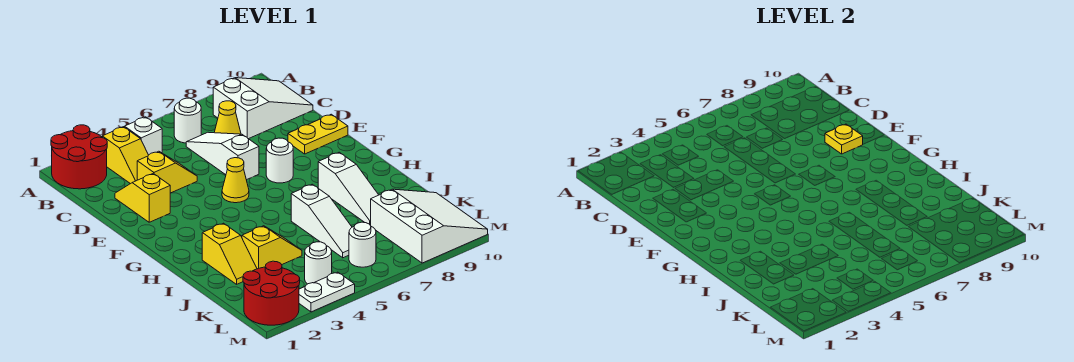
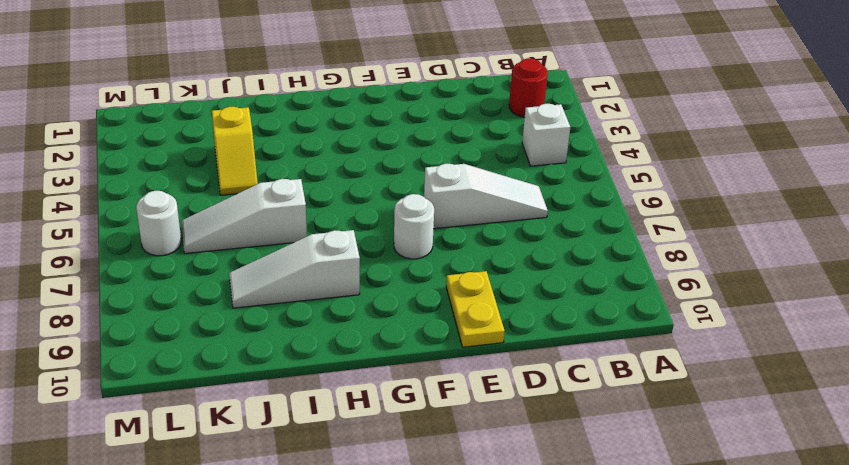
red 1x1 round brick [509,58,548,117] -> red 2x2 round brick [51,125,107,189]
none -> yellow 1x2 slope [102,127,148,184]
none -> white 1x1 round brick [174,98,201,143]
none -> white 2x3 slope [213,78,313,139]

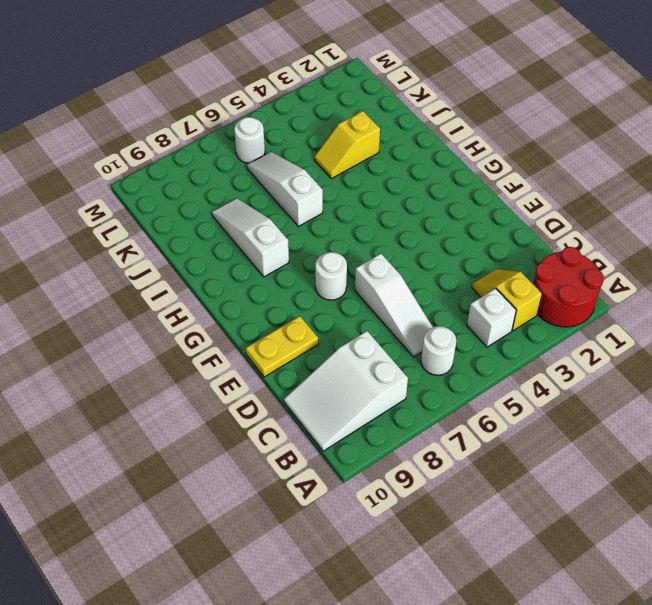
none -> yellow 1x1 cone [214,101,241,134]
none -> yellow 1x2 slope [115,173,170,222]
none -> yellow 1x2 slope [137,151,197,193]

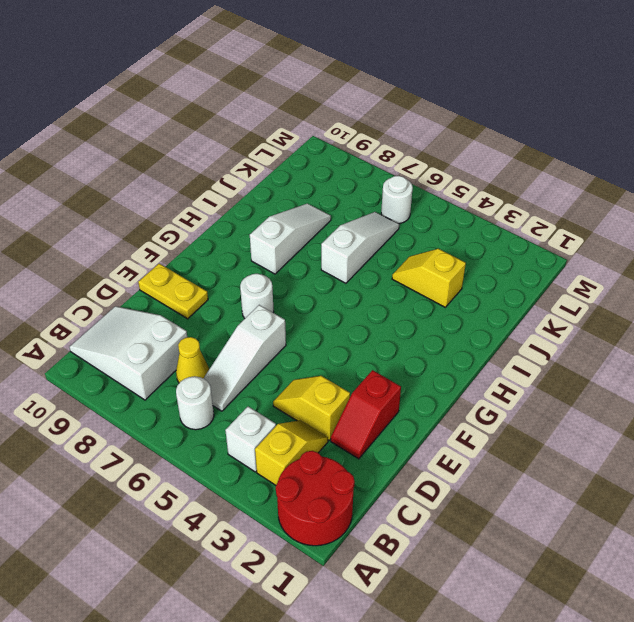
red 1x2 slope [331,370,401,459] -> yellow 1x2 slope [115,173,170,222]
none -> yellow 1x1 cone [222,158,249,203]
none -> yellow 1x2 slope [202,223,257,284]
none -> white 3x3 slope [371,189,488,263]

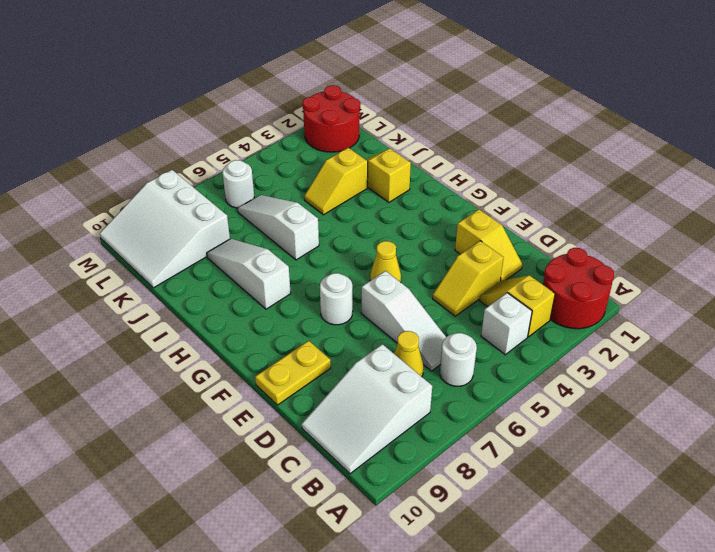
none -> white 1x1 round brick [305,242,332,284]
none -> white 1x2 plate [299,272,355,312]
none -> yellow 1x1 plate [825,124,863,154]

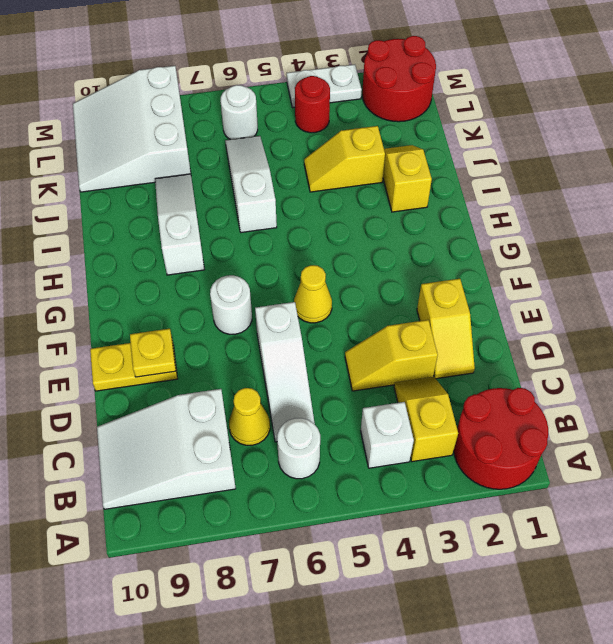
red 1x1 round brick [295,76,330,133] -> white 1x1 round brick [305,242,332,284]

